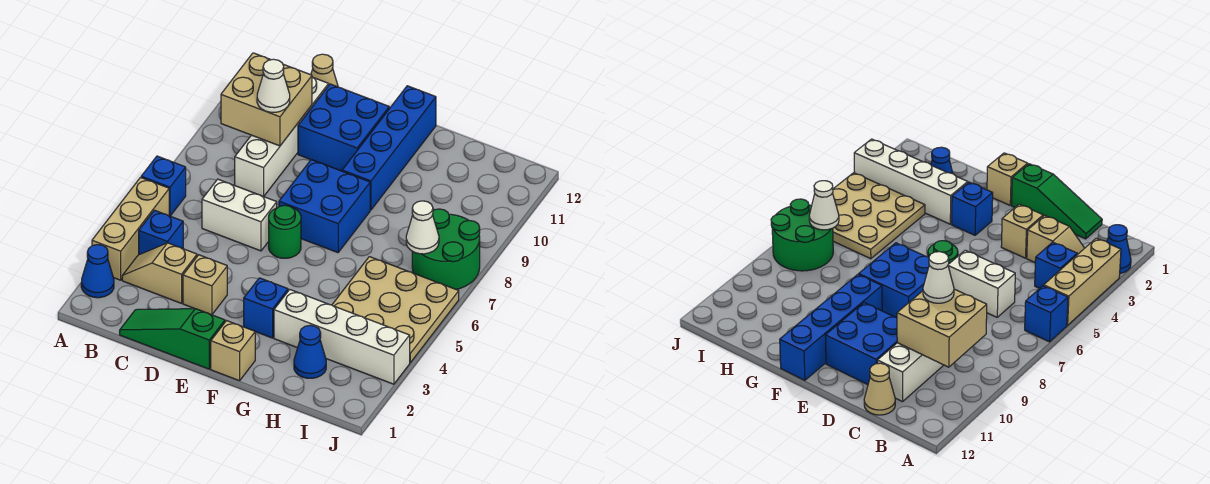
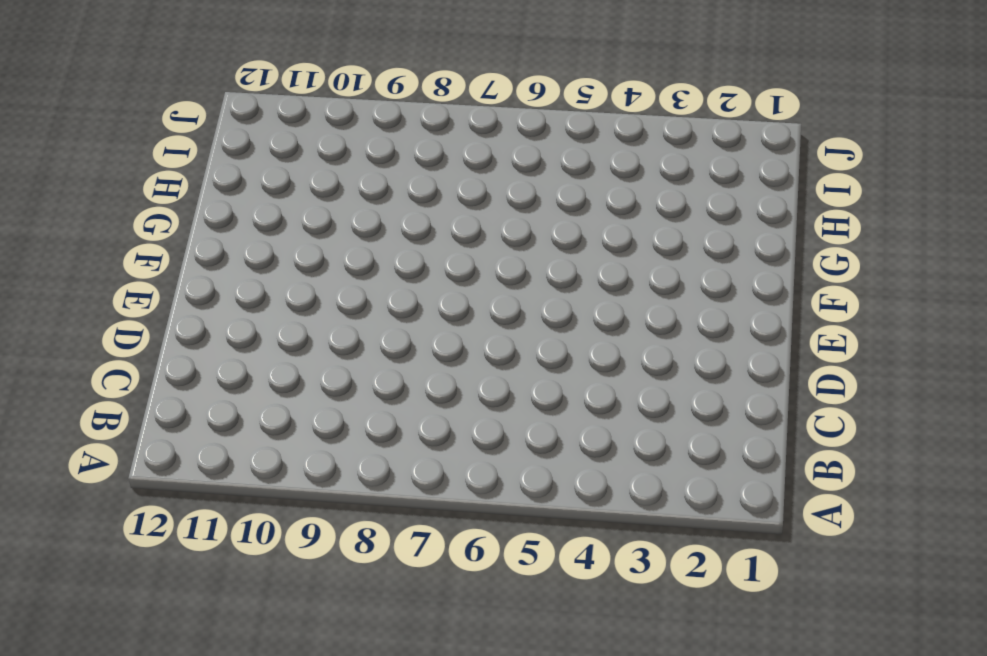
none -> blue 1x1 cone [81,245,114,298]
none -> tan 1x3 brick [92,177,169,280]
none -> blue 1x1 brick [141,156,186,216]

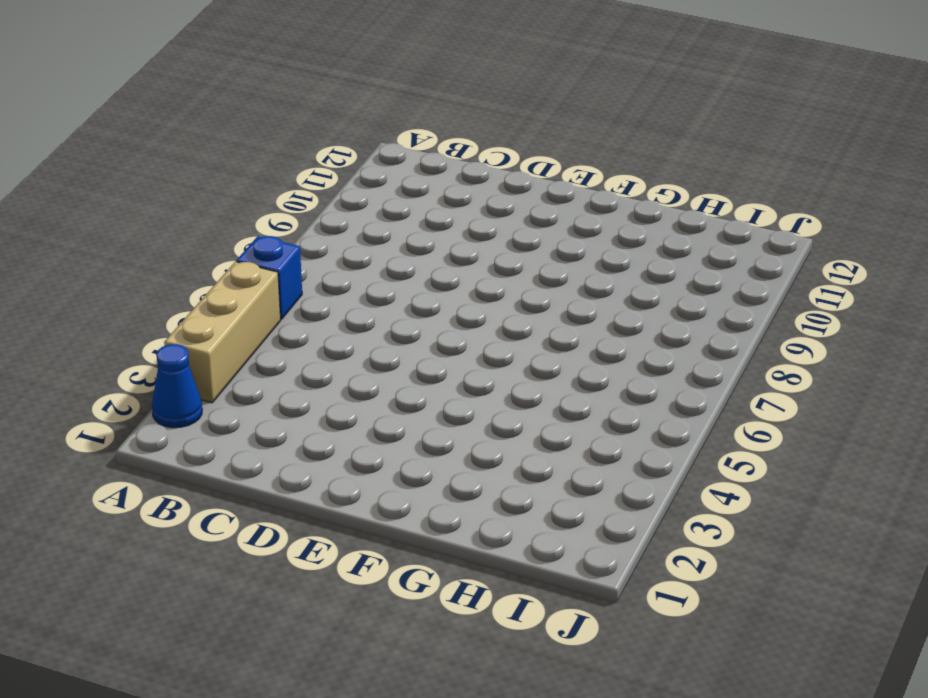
none -> tan 1x2 slope [122,243,197,303]
none -> blue 1x1 brick [139,210,183,255]
none -> green 1x3 slope [120,309,225,369]

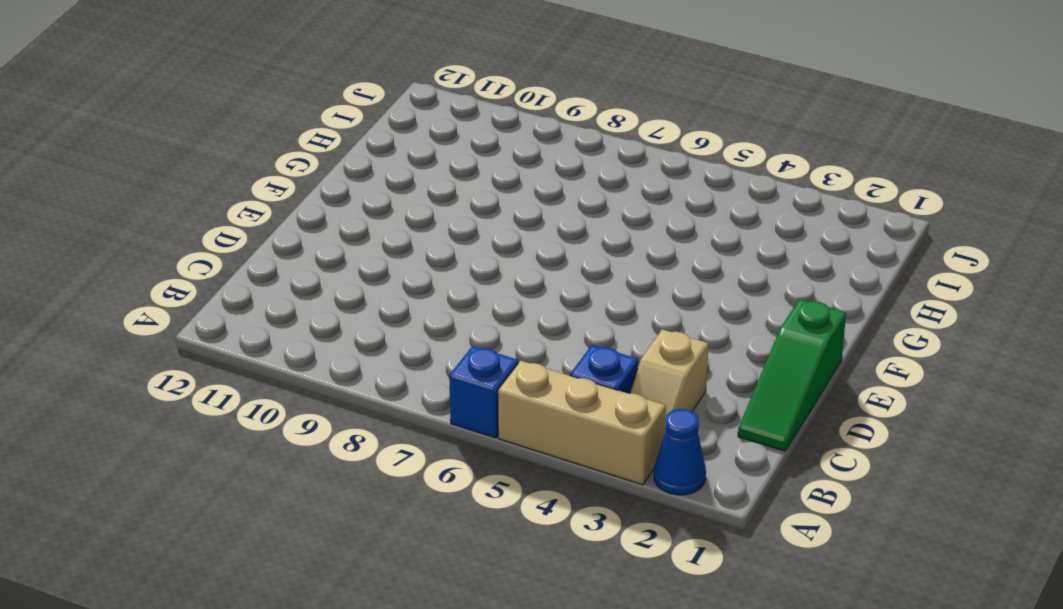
none -> white 1x2 brick [202,179,277,251]
none -> white 1x4 brick [235,77,329,196]
none -> tan 1x1 cone [311,54,338,87]

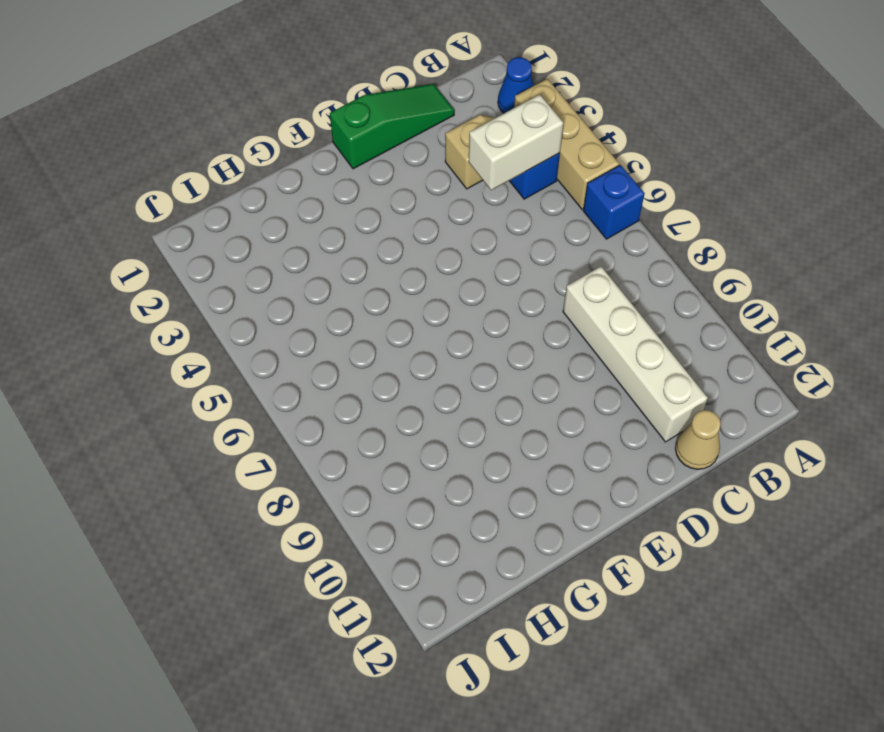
white 1x2 brick [469,94,563,190] -> white 1x2 brick moved to [202,179,277,251]
none -> tan 1x1 brick [183,255,227,315]
none -> blue 2x2 brick [298,84,389,171]
none -> green 1x1 round brick [269,205,301,258]

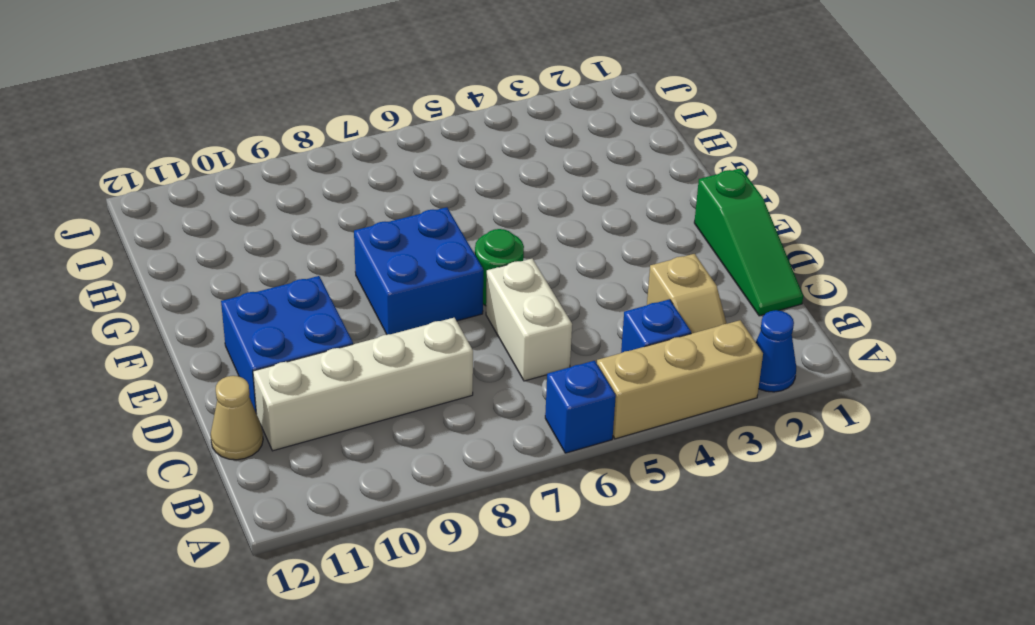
none -> tan 1x1 brick [183,255,227,315]
none -> tan 1x1 brick [211,321,255,381]
none -> blue 1x1 brick [244,278,288,338]

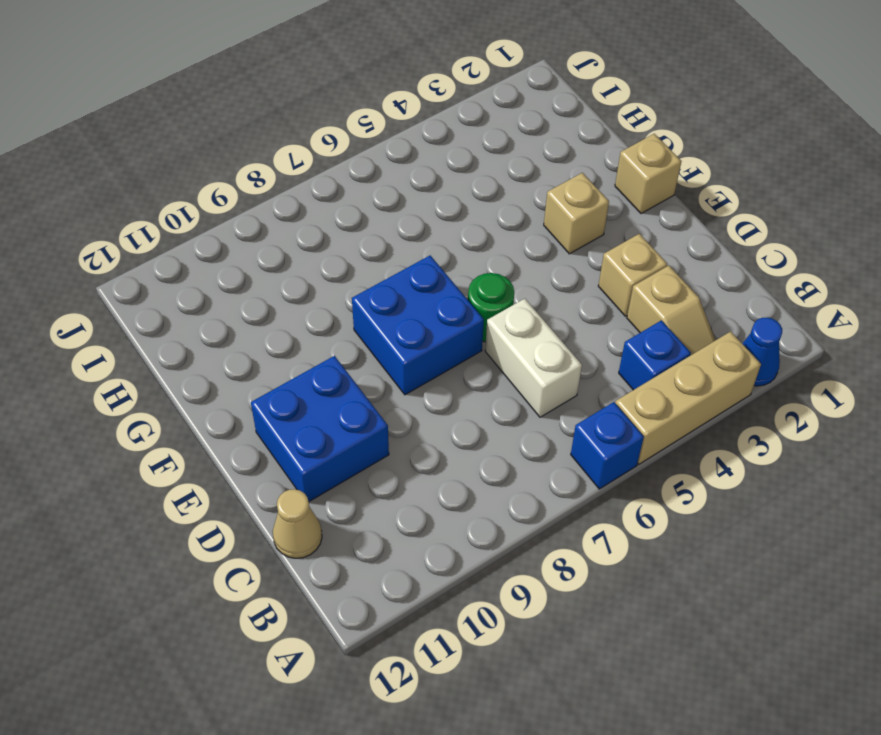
tan 1x1 brick [544,173,609,254] -> blue 1x1 brick [244,278,288,338]
none -> green 1x3 slope [120,309,225,369]
none -> white 1x4 brick [235,77,329,196]
none -> blue 1x4 brick [342,86,436,210]

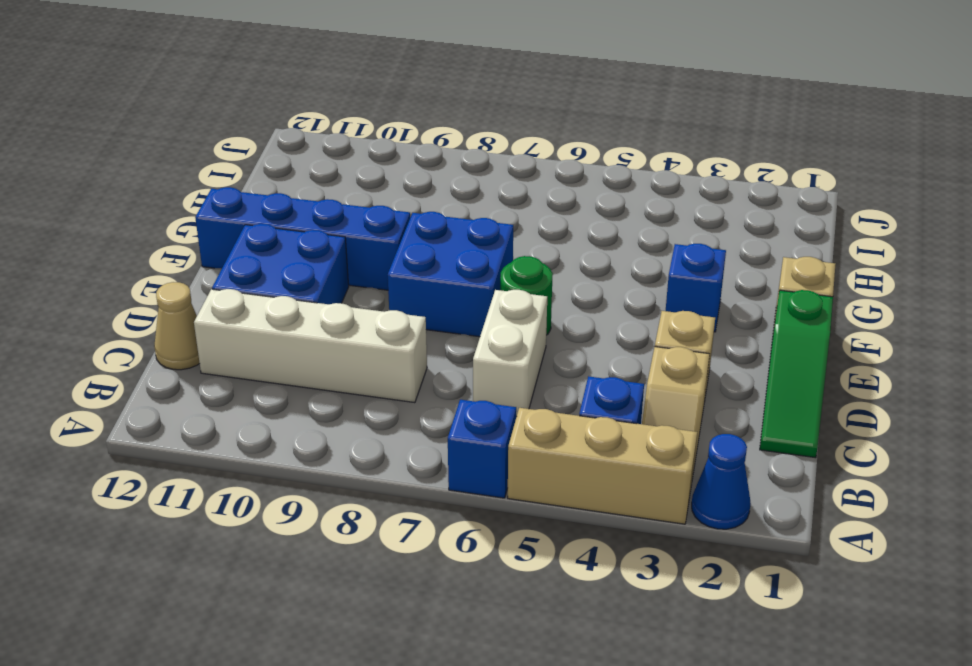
none -> white 1x4 brick [274,290,410,384]
none -> blue 1x1 cone [294,325,326,378]
none -> tan 3x3 plate [332,257,459,363]

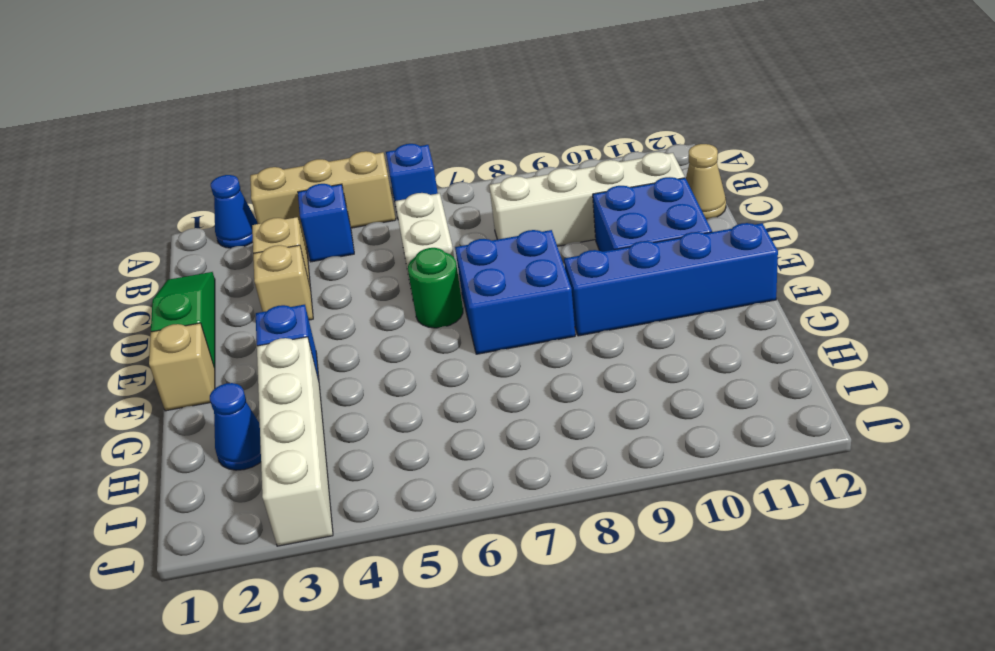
none -> tan 3x3 plate [332,257,459,363]
none -> green 2x2 round brick [412,209,480,290]
none -> tan 2x2 brick [221,53,312,146]

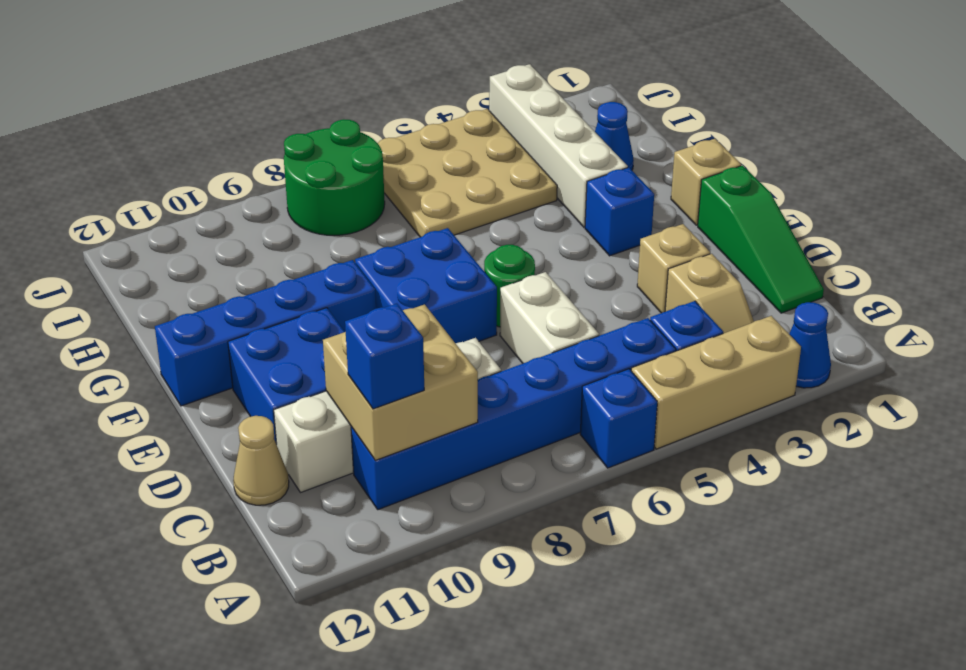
blue 1x6 brick [351,318,676,510] -> none
blue 1x1 brick [345,303,424,409] -> none
none -> white 1x1 cone [406,201,439,254]
none -> white 1x1 cone [257,59,290,112]

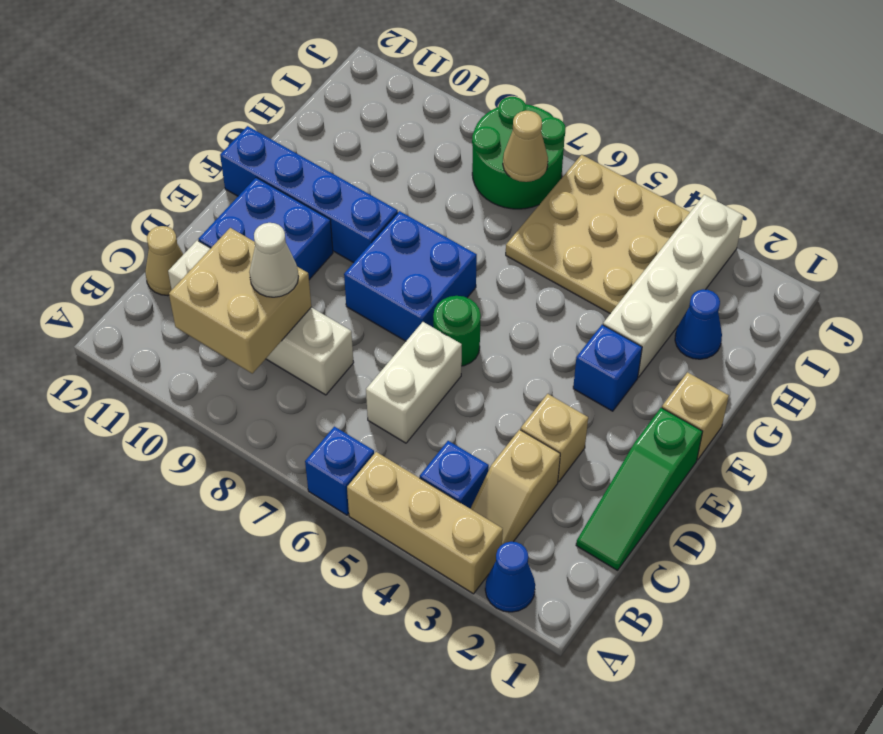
tan 1x1 cone [503,111,548,182] -> white 1x1 cone [406,201,439,254]

